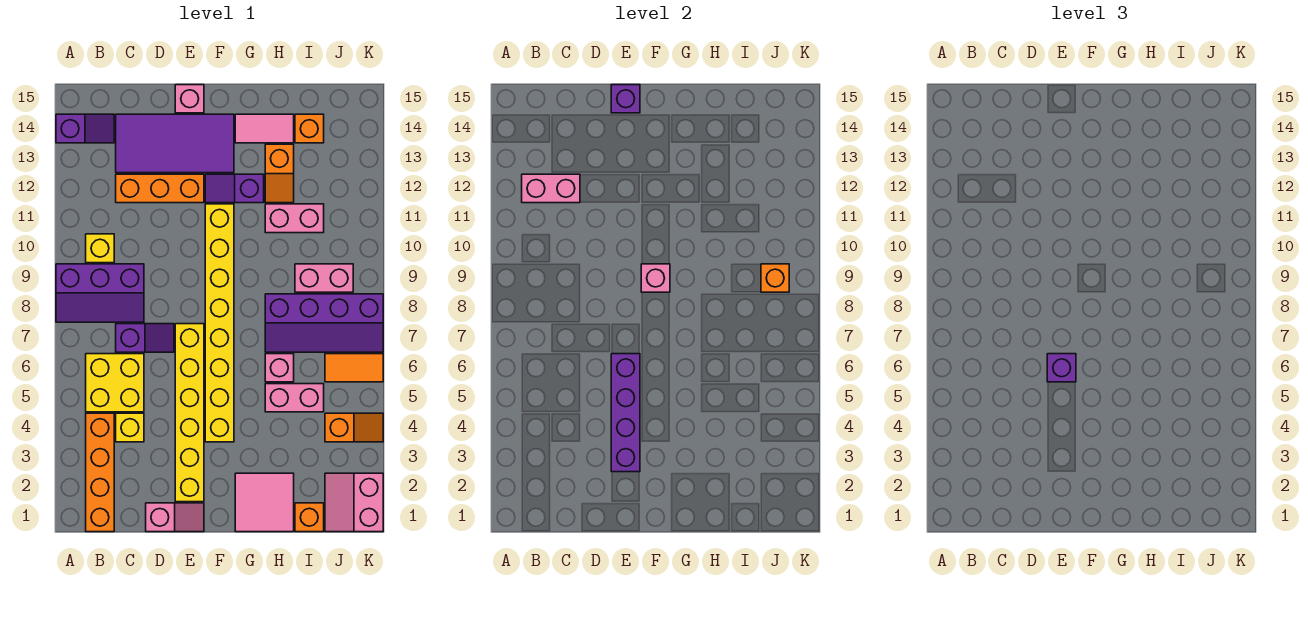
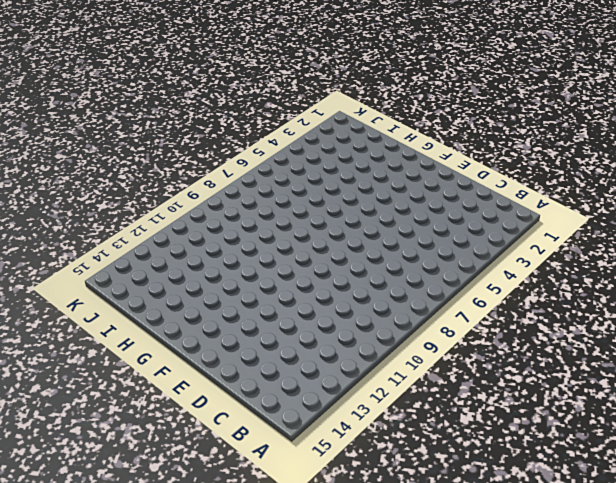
none -> purple 2x3 slope [56,264,144,322]
none -> purple 1x2 slope [56,114,114,143]
none -> orange 1x4 brick [86,413,114,532]
none -> yellow 2x2 brick [86,354,144,412]

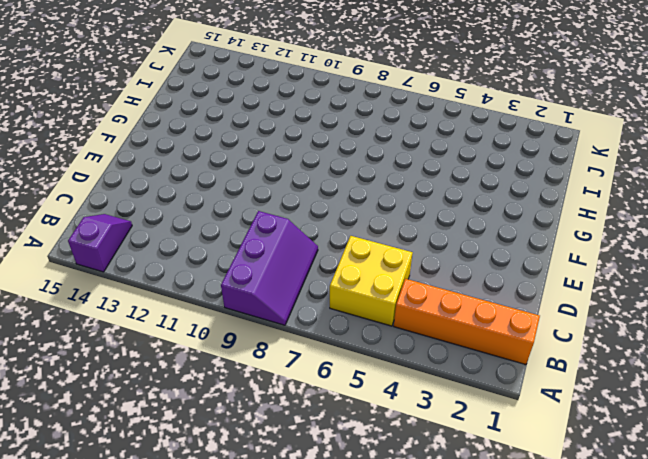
none -> yellow 1x1 brick [86,234,114,263]
none -> yellow 1x1 brick [116,413,144,442]
none -> purple 1x2 slope [116,324,174,352]
none -> orange 1x3 brick [116,174,204,203]

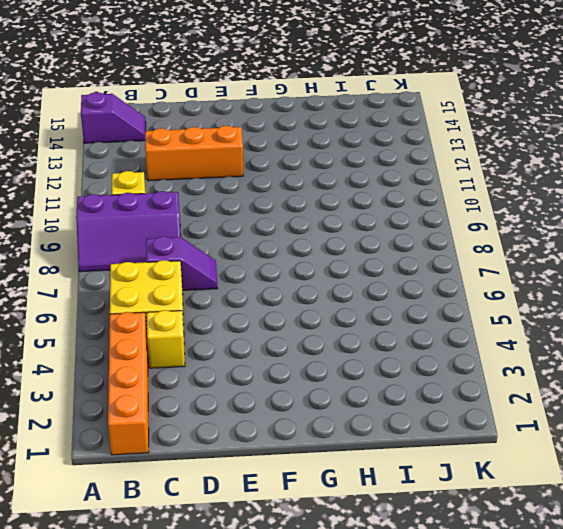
none -> purple 2x4 tile [116,114,234,173]
none -> pink 1x2 slope [146,503,204,532]
none -> yellow 1x6 brick [175,324,204,502]
none -> pink 1x1 brick [175,85,204,113]

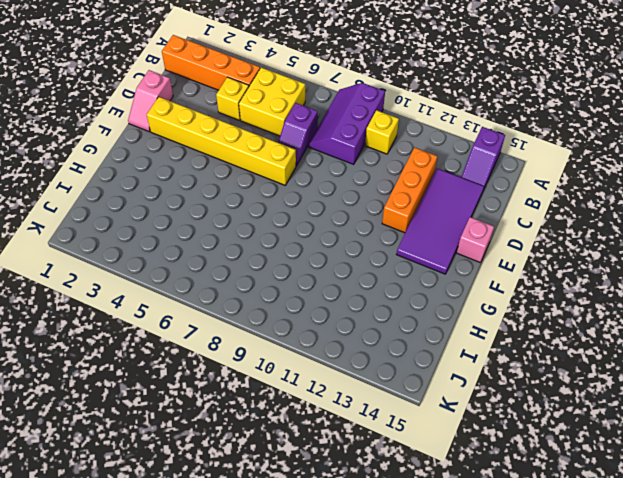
none -> yellow 1x8 brick [205,204,234,442]
none -> purple 1x2 slope [205,174,264,203]
none -> pink 2x2 tile [235,473,294,532]
none -> pink 1x2 tile [235,114,294,143]

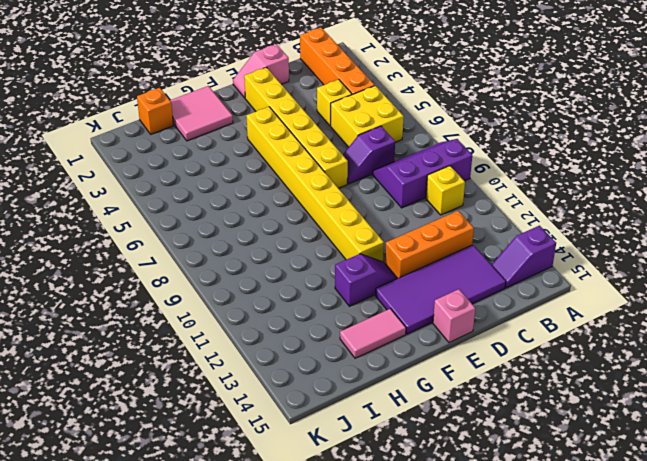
none -> pink 1x2 brick [265,384,324,412]
none -> pink 1x1 brick [265,354,294,382]
none -> purple 2x4 slope [265,294,383,352]
none -> pink 1x2 brick [265,204,324,233]

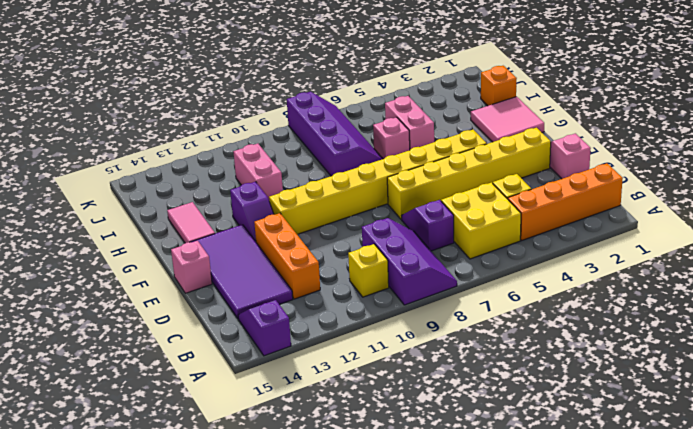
none -> orange 1x2 slope [265,144,294,203]
none -> pink 1x2 brick [295,264,353,292]
none -> orange 1x1 brick [295,114,324,143]
none -> pink 2x2 slope [325,473,383,532]

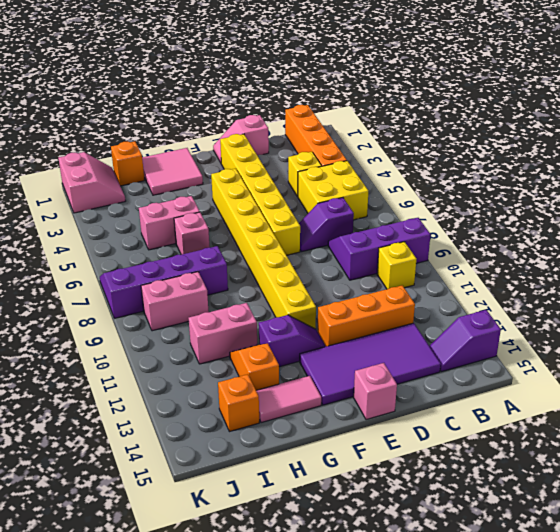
none -> orange 1x2 slope [325,413,383,442]
none -> orange 1x2 tile [325,354,383,382]
none -> pink 1x2 brick [522,174,580,203]
none -> purple 1x4 brick [611,354,640,472]

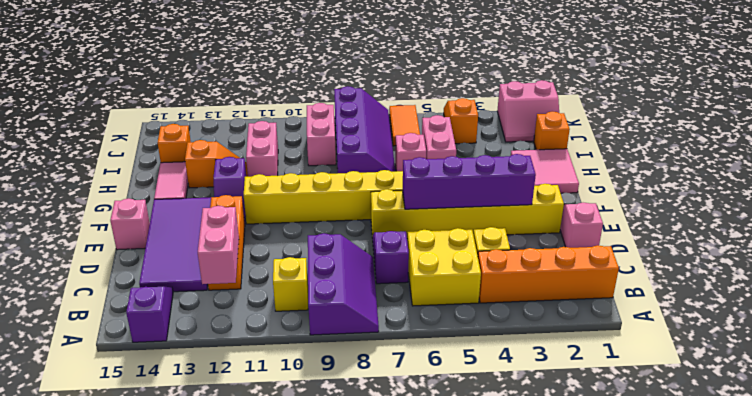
none -> purple 1x1 brick [611,85,640,113]
none -> pink 1x1 brick [641,264,670,292]
none -> orange 1x1 brick [761,264,789,292]
none -> purple 1x1 brick [1047,354,1076,382]

